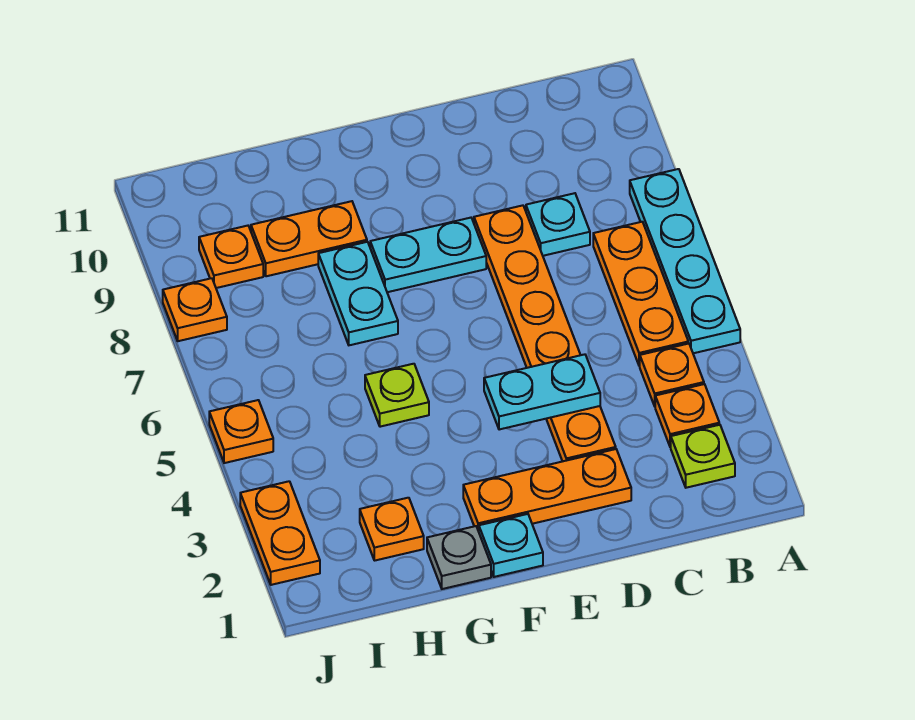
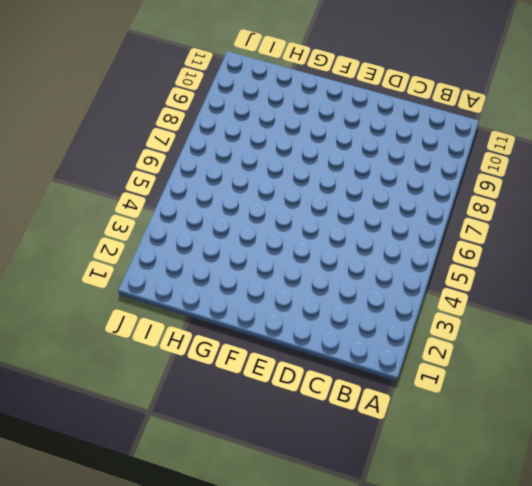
none -> cyan 1x4 plate [630,169,740,353]
none -> lime 1x1 plate [671,425,735,488]
none -> orange 1x1 plate [655,384,719,447]

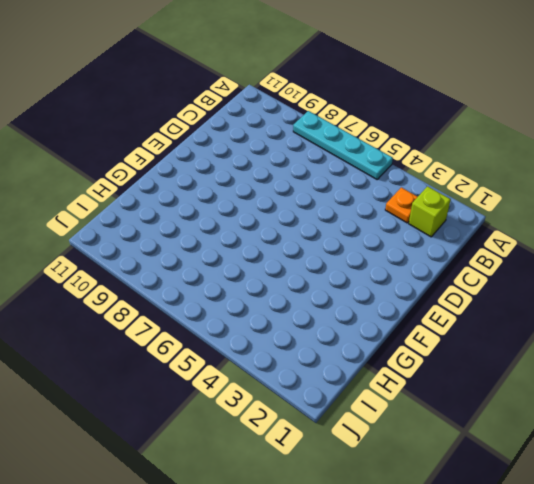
lime 1x1 brick [409,186,451,237] -> lime 1x1 plate [671,425,735,488]
none -> orange 1x1 plate [640,343,704,406]
none -> orange 1x3 plate [593,222,688,366]
none -> cyan 1x1 plate [526,193,590,256]

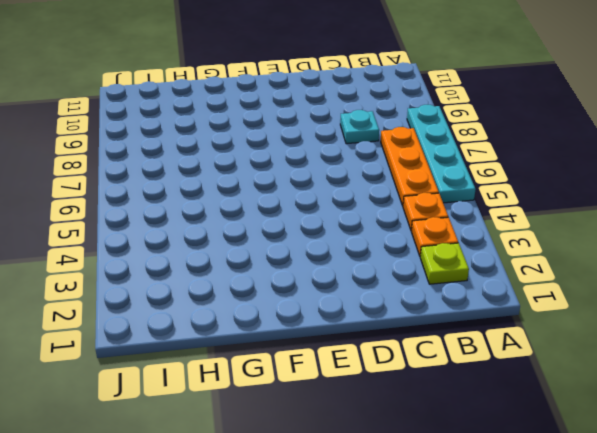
none -> orange 1x3 plate [463,449,631,531]
none -> orange 1x6 plate [474,205,616,461]
none -> cyan 1x2 plate [370,218,486,292]

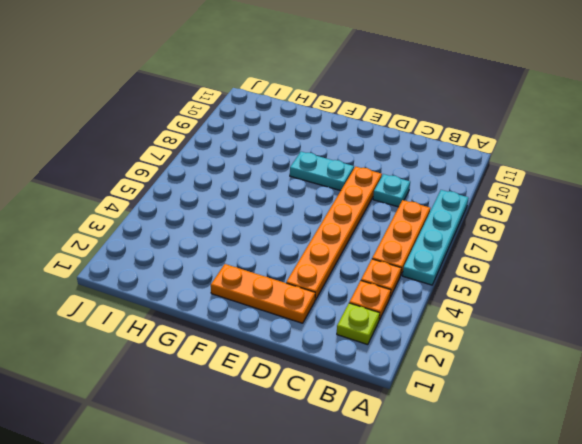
none -> cyan 1x1 plate [479,514,543,577]
none -> grey 1x1 plate [427,526,491,589]
none -> lime 1x1 plate [365,364,429,427]

